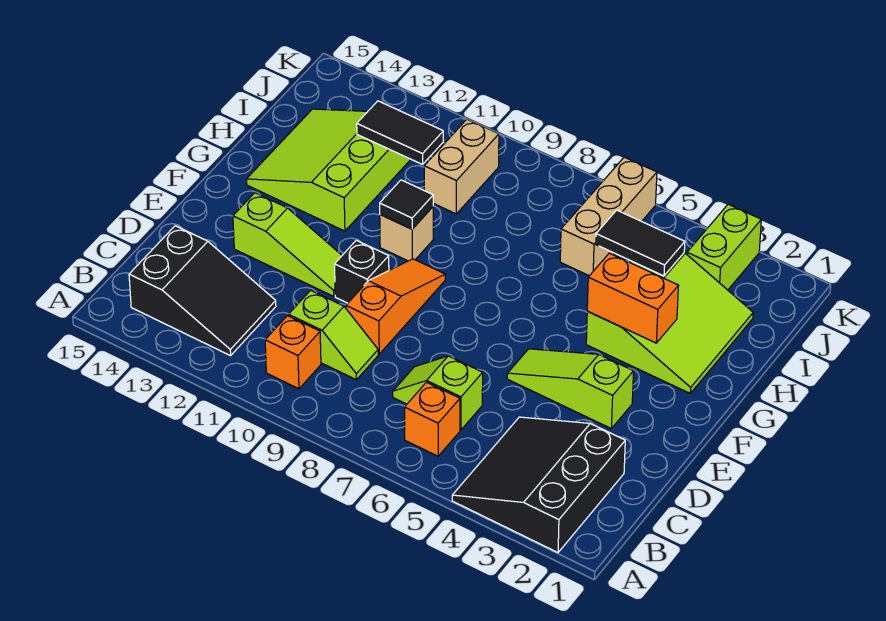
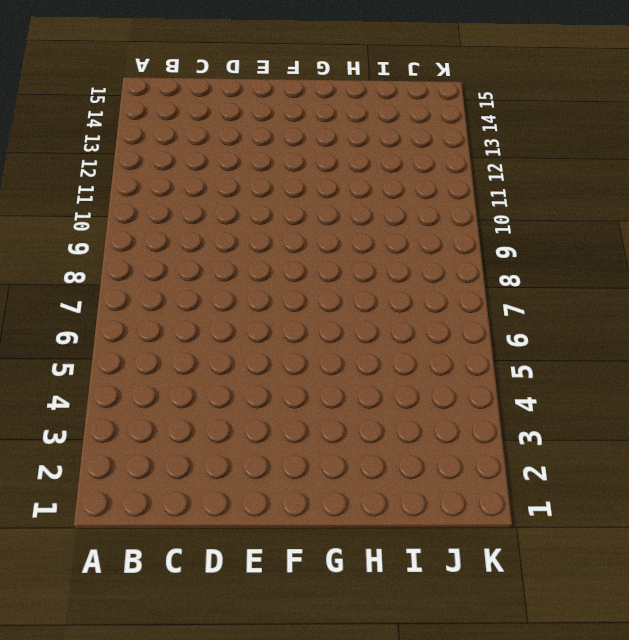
none -> black 3x3 slope [452,417,625,553]
none -> orange 1x1 brick [405,382,460,456]
none -> orange 1x1 brick [265,316,321,389]

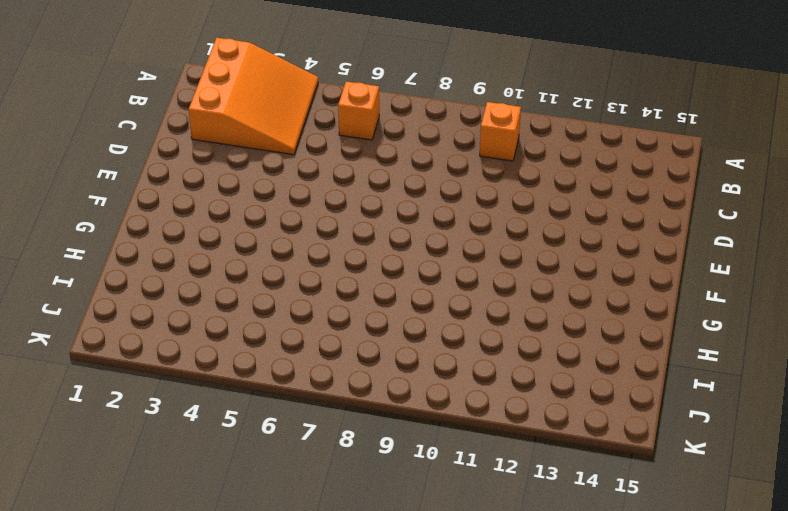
orange 3x3 slope [189,38,318,155] -> black 3x3 slope [452,417,625,553]
none -> black 2x3 slope [129,226,276,356]
none -> lime 1x2 slope [393,356,483,430]
none -> lime 1x2 slope [289,290,378,380]

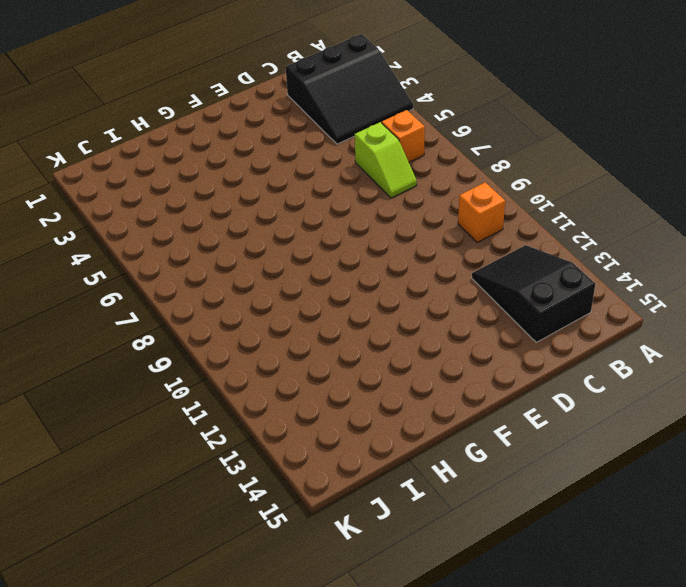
none -> lime 1x2 slope [289,290,378,380]
none -> orange 1x3 slope [346,259,445,354]
none -> lime 1x3 slope [507,349,634,428]

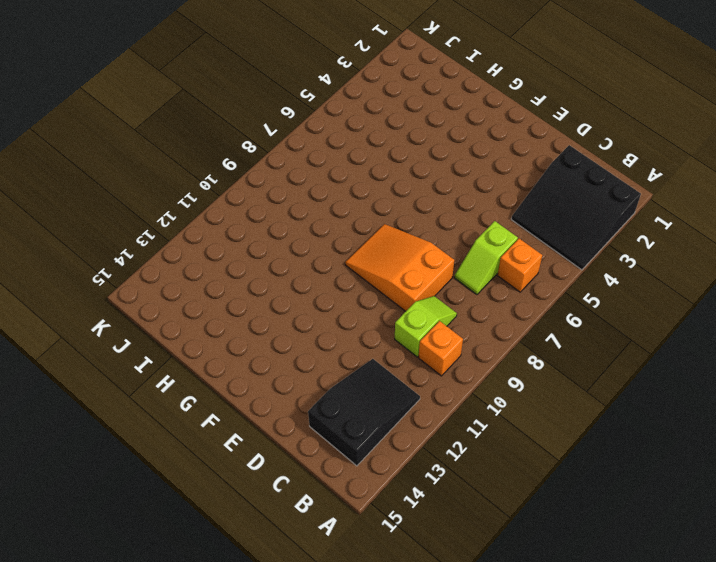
orange 2x3 slope [345,224,454,311] -> orange 1x3 slope [346,259,445,354]
none -> lime 1x3 slope [507,349,634,428]
none -> black 1x1 brick [335,240,389,303]
none -> lime 1x3 slope [233,193,342,296]

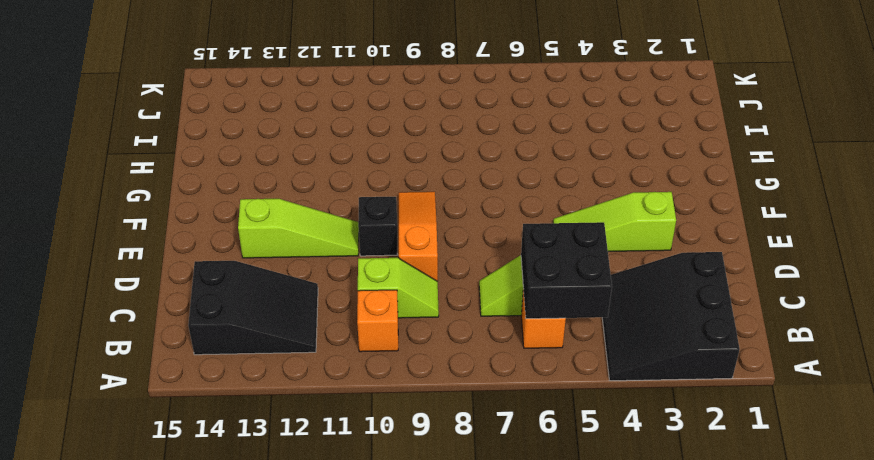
black 2x2 brick [521,222,612,319] -> none
none -> lime 3x3 slope [586,253,753,393]
none -> tan 1x1 brick [380,207,433,261]
none -> lime 3x3 slope [246,109,410,231]

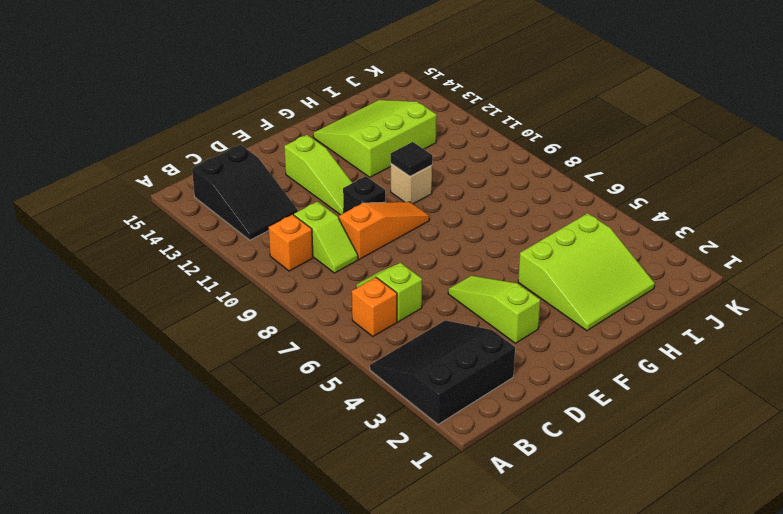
none -> tan 1x3 brick [560,157,657,276]
none -> tan 1x2 brick [424,119,499,214]
none -> lime 1x2 brick [687,204,761,290]

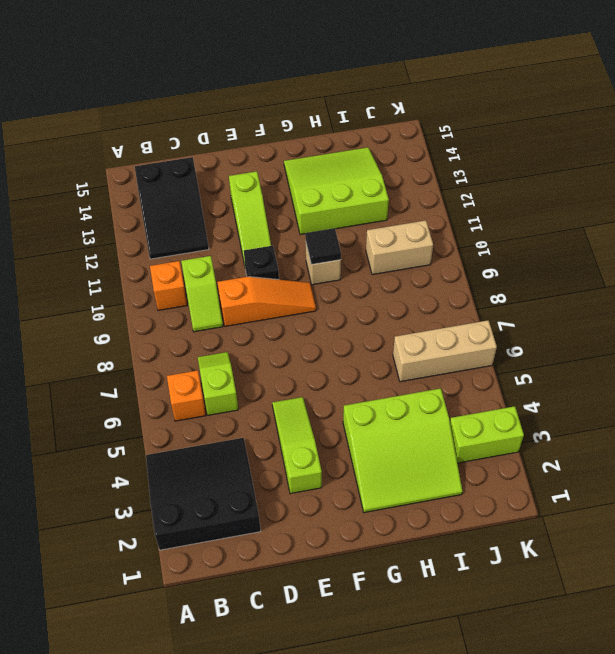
none -> orange 1x2 brick [587,253,679,343]
none -> black 1x2 tile [596,210,685,276]
none -> black 1x2 tile [357,101,443,164]

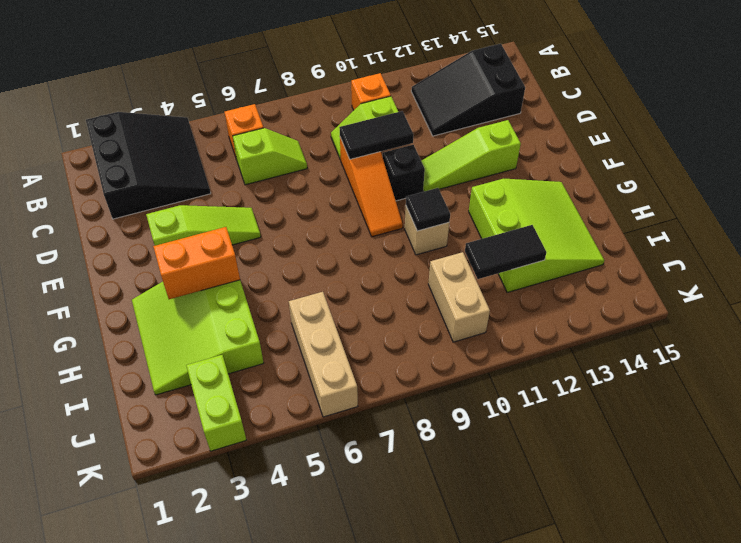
black 1x2 tile [339,111,413,159] -> black 1x2 tile moved to [596,210,685,276]

